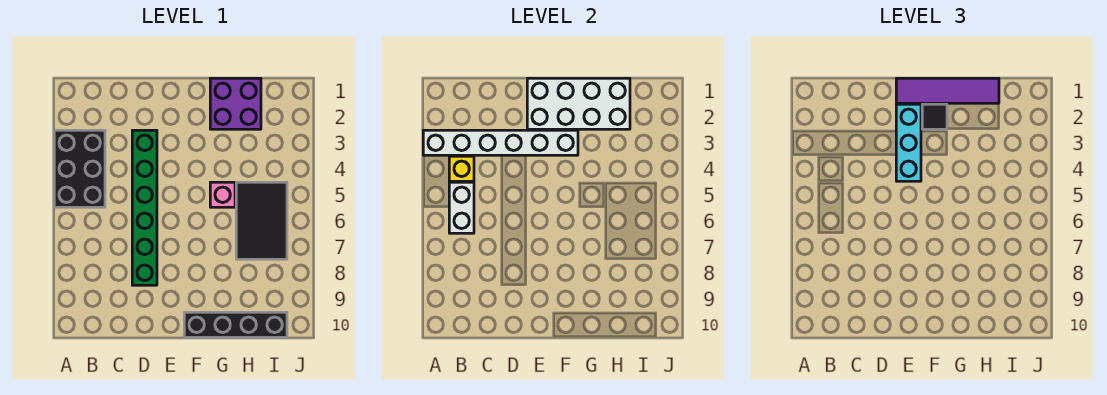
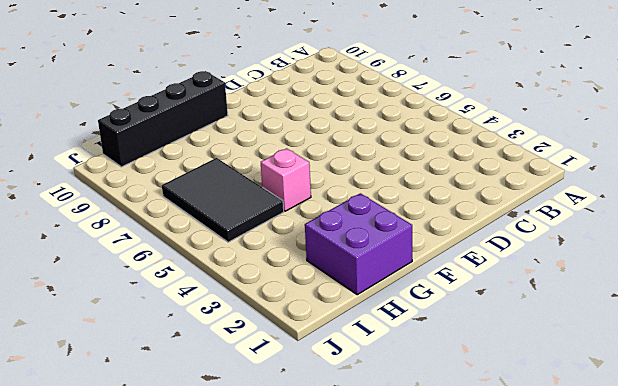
none -> black 2x3 brick [54,130,105,207]
none -> green 1x6 brick [132,130,157,285]
none -> white 1x6 brick [423,130,578,155]

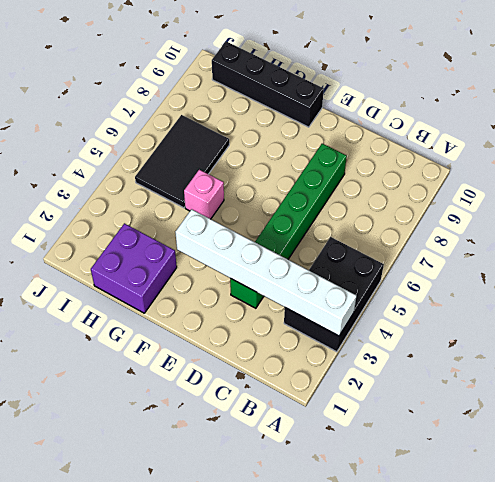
none -> yellow 1x1 brick [449,156,474,181]
none -> white 1x2 brick [449,182,474,233]
none -> white 2x4 brick [527,78,630,129]

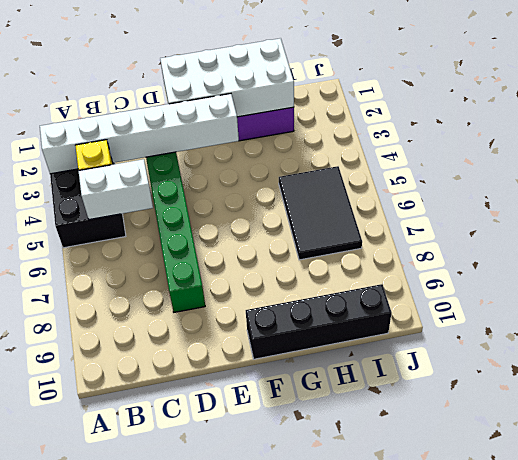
white 1x2 brick [79,159,153,220] -> white 1x2 brick turned to [449,182,474,233]
none -> pink 1x1 brick [210,182,235,207]
none -> purple 1x4 tile [896,78,999,103]
none -> cyan 1x3 brick [896,104,921,181]

